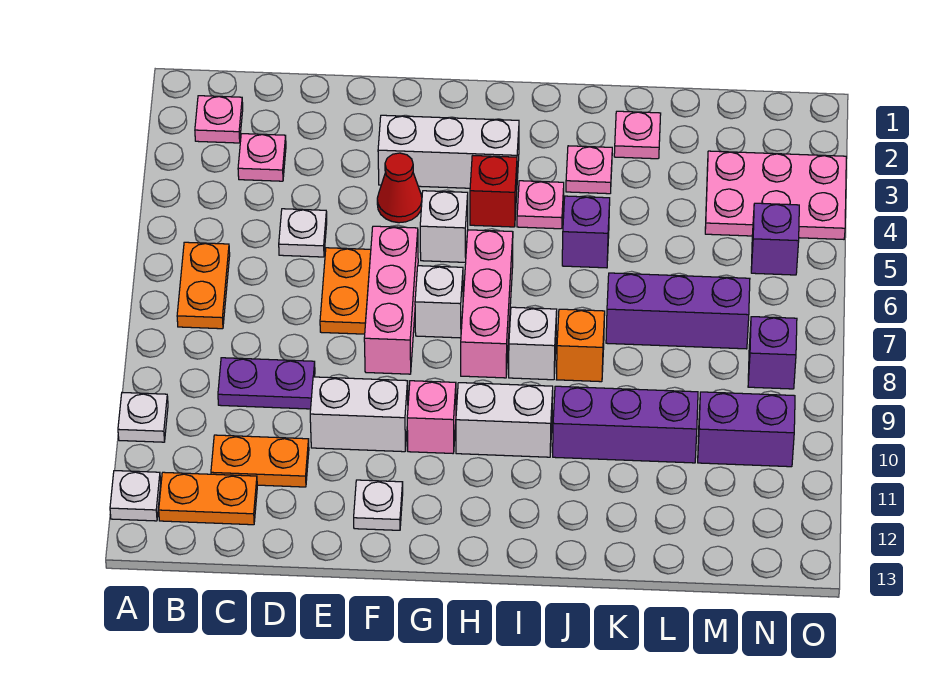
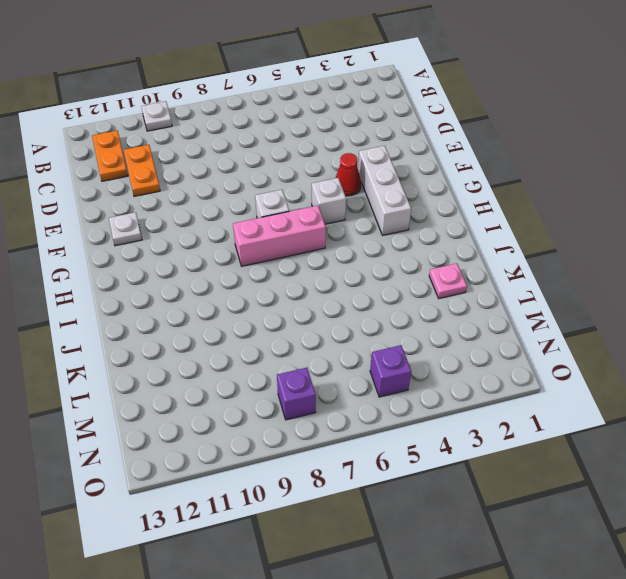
none -> white 1x1 plate [110,471,161,521]
none -> pink 1x1 plate [195,96,243,143]
none -> orange 1x2 plate [177,242,230,329]
none -> pink 1x1 plate [238,134,286,181]

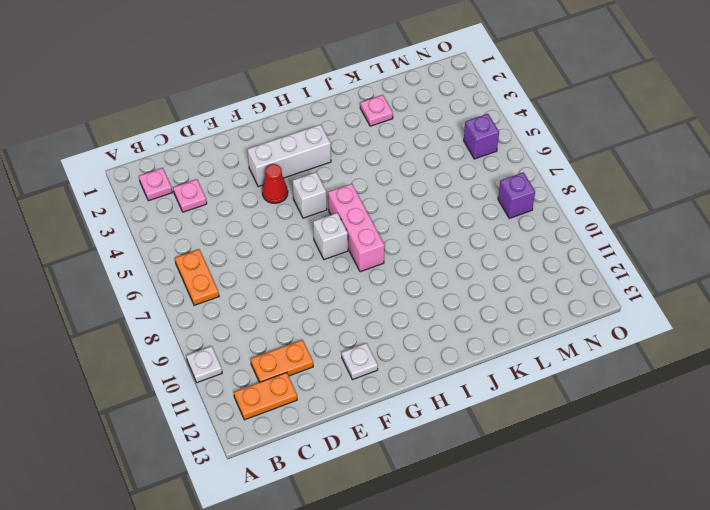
none -> white 1x1 plate [110,471,161,521]
none -> purple 1x2 plate [218,358,315,409]
none -> white 1x1 plate [279,209,327,257]
none -> orange 1x2 plate [320,248,371,334]

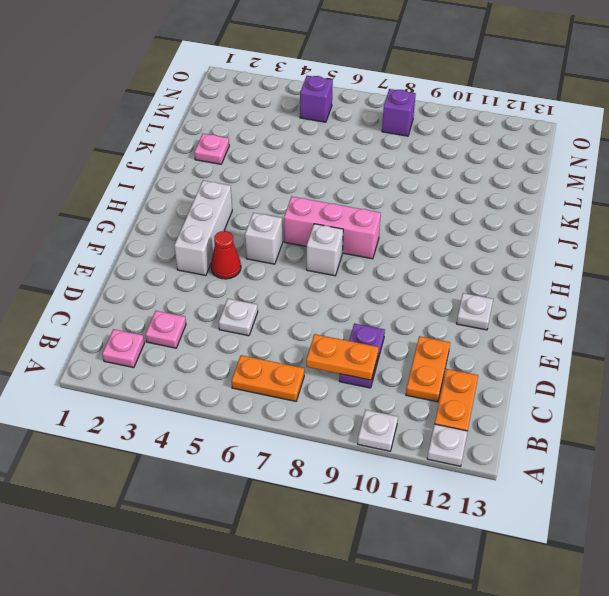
orange 1x2 plate [306,334,379,380] -> orange 1x2 plate moved to [320,248,371,334]
none -> white 1x2 brick [310,377,408,452]
none -> pink 1x3 brick [364,226,418,374]
none -> pink 1x1 brick [407,381,456,453]
none -> red 1x1 brick [470,156,517,227]

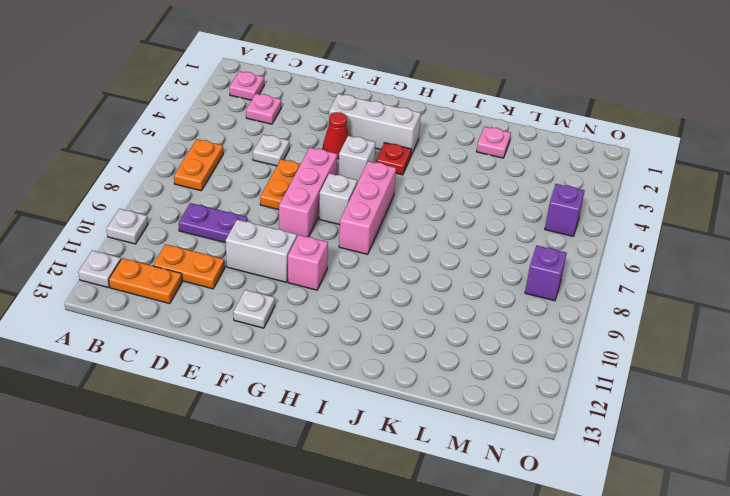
red 1x1 plate [376,143,411,175] -> red 1x1 brick [470,156,517,227]
none -> white 1x2 brick [456,383,553,457]
none -> pink 1x1 plate [517,181,564,229]
none -> white 1x1 brick [509,307,557,380]
none -> pink 1x1 plate [566,146,612,194]

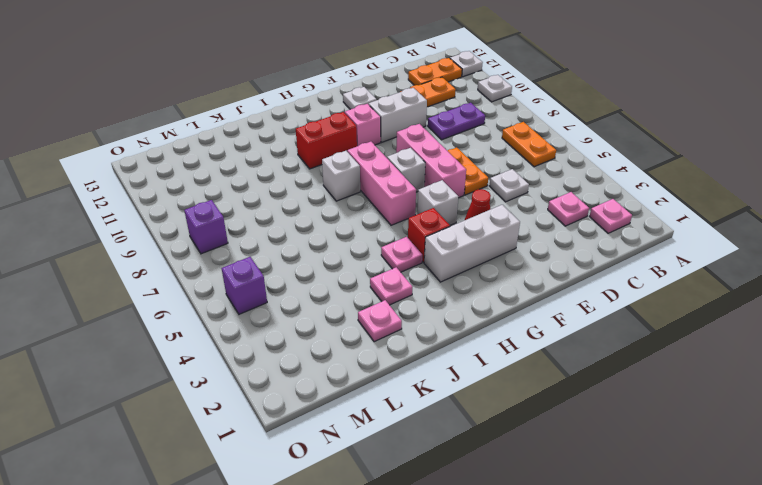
red 1x2 brick [296,112,357,169] -> white 1x2 brick [456,383,553,457]
none -> purple 1x1 brick [562,196,610,268]
none -> orange 1x1 brick [556,309,605,382]
none -> purple 1x3 brick [553,386,698,463]
none -> purple 1x3 brick [606,273,750,349]

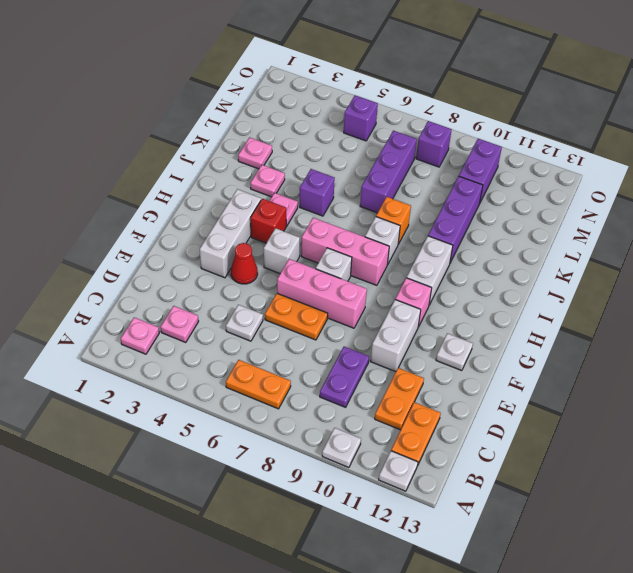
none -> pink 2x3 plate [705,151,846,239]

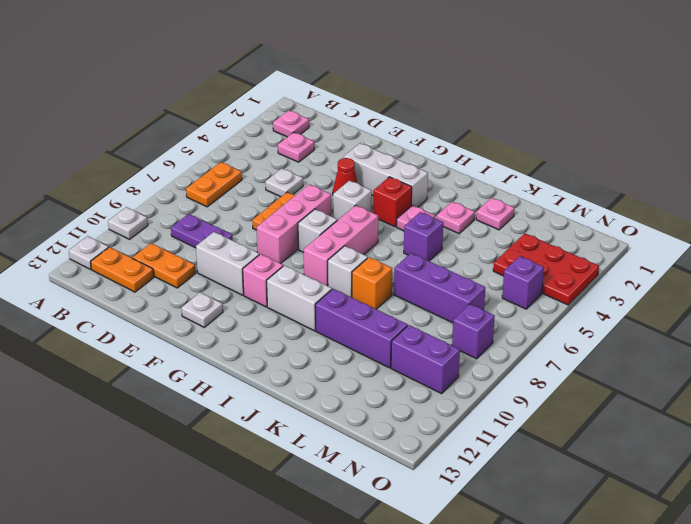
red 2x3 plate [493,233,599,305] -> pink 2x3 plate [705,151,846,239]

